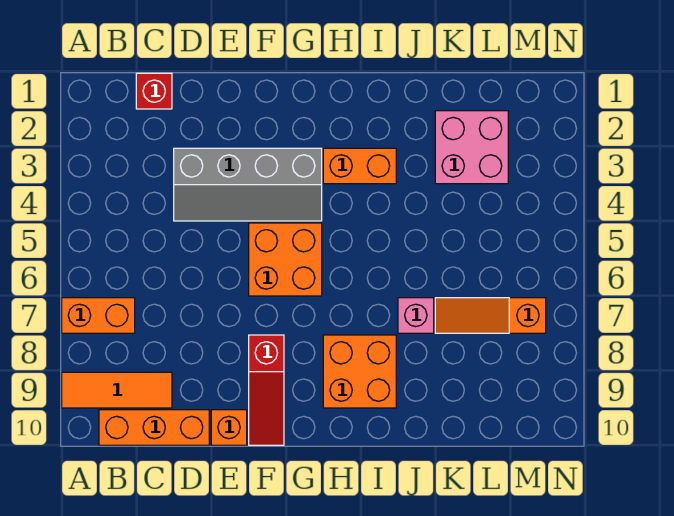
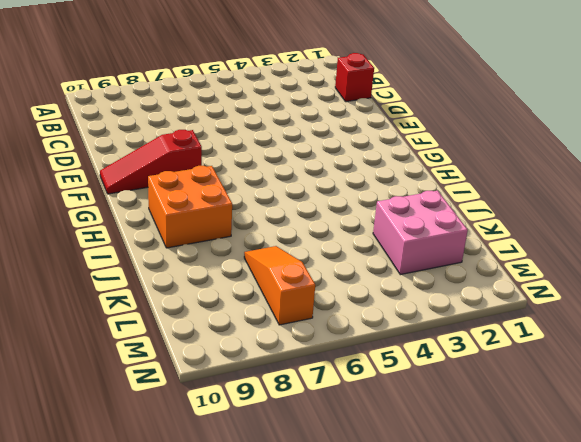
none -> orange 1x2 brick [62,298,135,333]
none -> orange 1x3 tile [62,372,172,408]
none -> orange 1x3 brick [99,410,209,445]

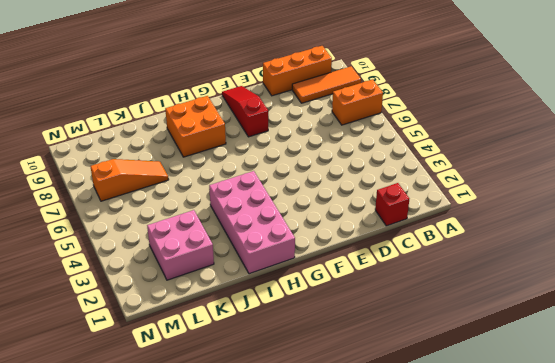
pink 2x4 brick [209,171,295,274] -> orange 1x2 brick [323,148,396,184]
none -> grey 2x4 slope [174,148,322,221]
none -> orange 1x1 brick [211,410,247,445]
none -> orange 2x2 brick [249,223,322,296]

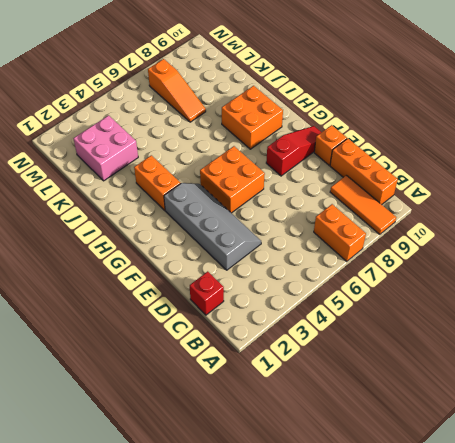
none -> pink 1x1 brick [398,298,434,333]

